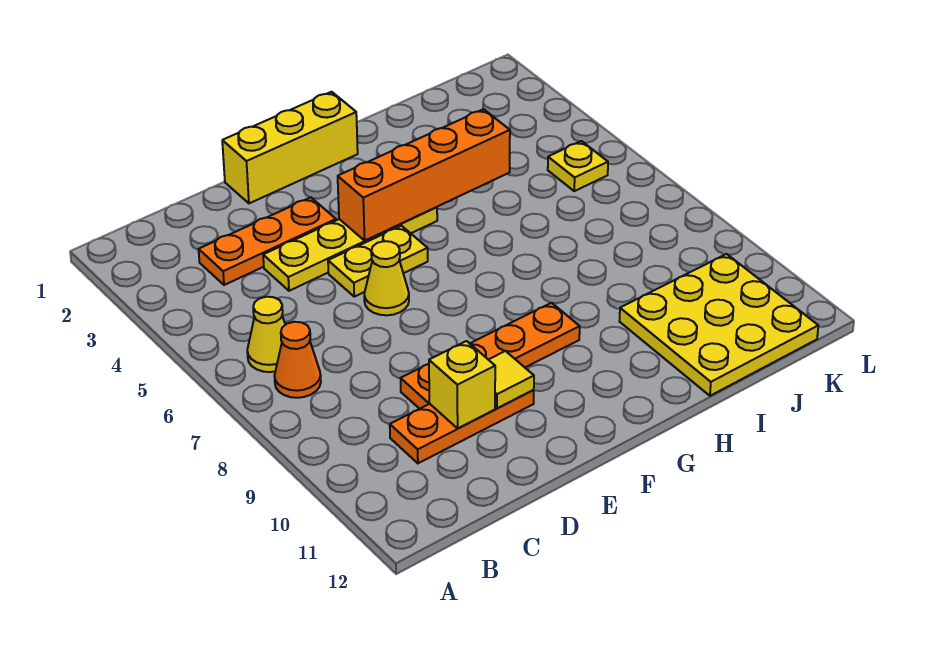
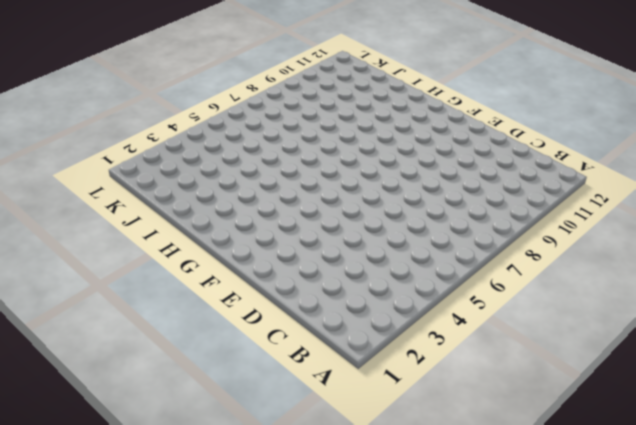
none -> yellow 1x1 cone [247,297,285,372]
none -> orange 1x1 cone [274,322,321,398]
none -> orange 1x3 plate [199,197,336,285]

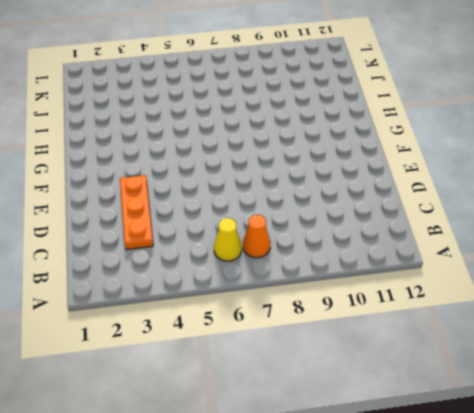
none -> orange 1x3 plate [390,390,534,463]
none -> yellow 1x4 plate [263,207,437,291]
none -> orange 1x4 plate [400,303,580,409]

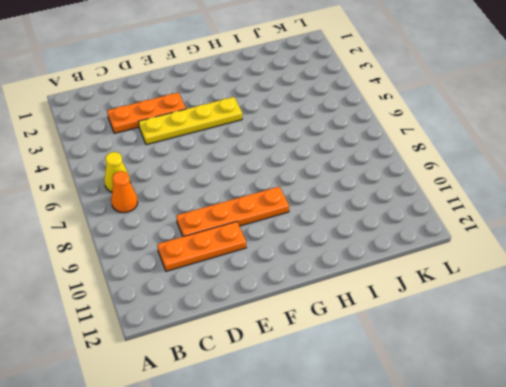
none -> yellow 1x3 brick [222,92,358,203]
none -> yellow 1x2 plate [328,226,428,297]
none -> yellow 1x1 cone [364,241,409,315]

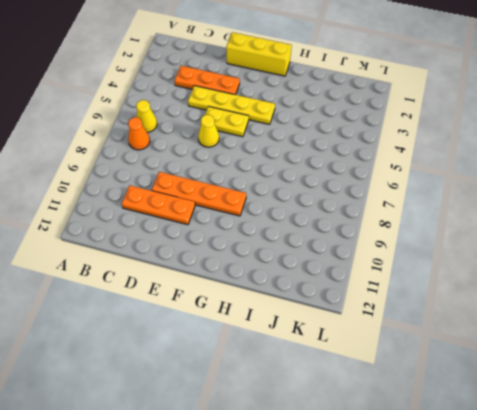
none -> yellow 3x3 plate [619,254,818,396]
none -> yellow 1x1 plate [548,141,608,191]
none -> yellow 1x1 brick [429,341,495,428]

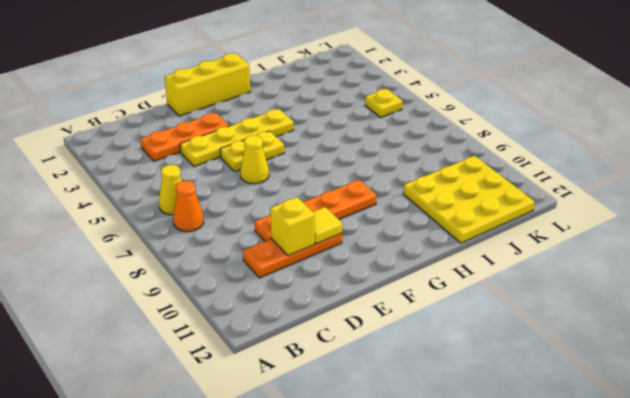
none -> orange 1x4 brick [338,109,510,240]

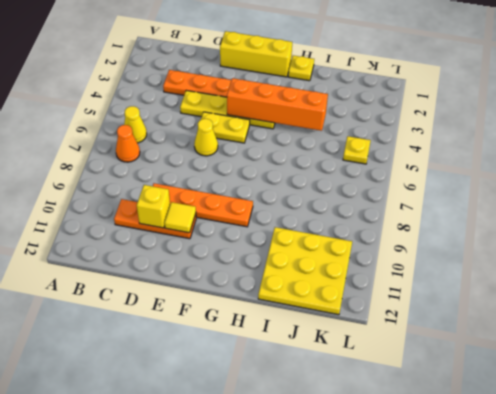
yellow 1x1 plate [288,55,314,81] -> none

